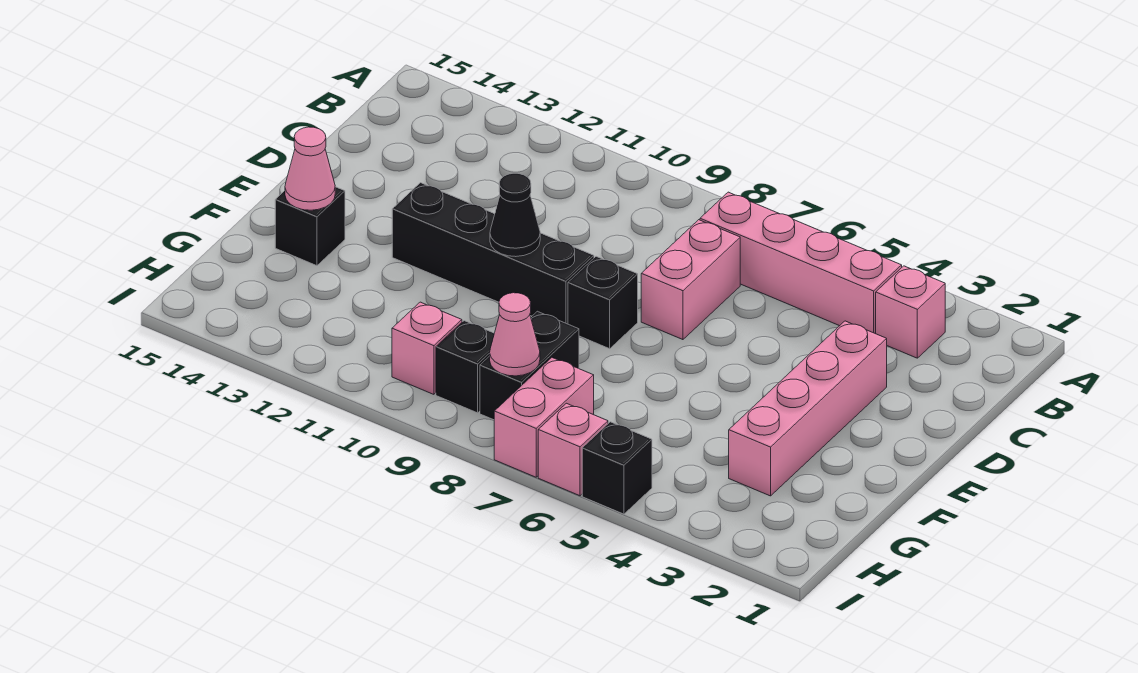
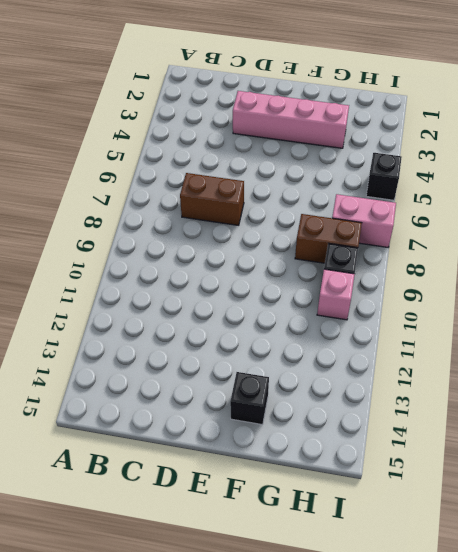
brown 1x2 brick [180,173,244,225] -> pink 1x2 brick [641,220,740,340]
brown 1x2 brick [295,214,362,263] -> black 1x2 brick [480,311,579,420]
none -> pink 1x1 brick [876,266,945,358]
none -> pink 1x4 brick [700,192,902,334]
none -> black 1x1 brick [568,256,638,349]

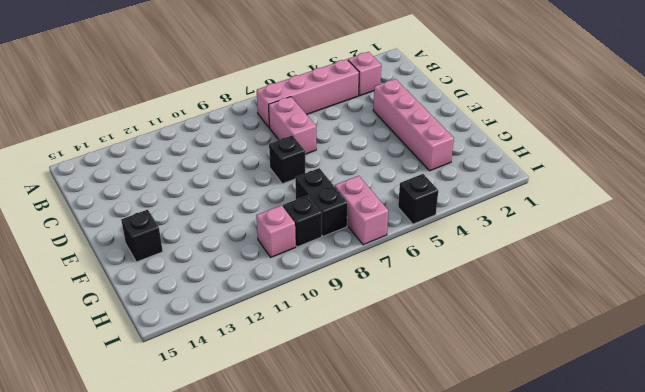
none -> black 1x4 brick [392,183,594,324]
none -> pink 1x1 brick [538,403,608,496]
none -> black 1x1 cone [490,173,540,257]

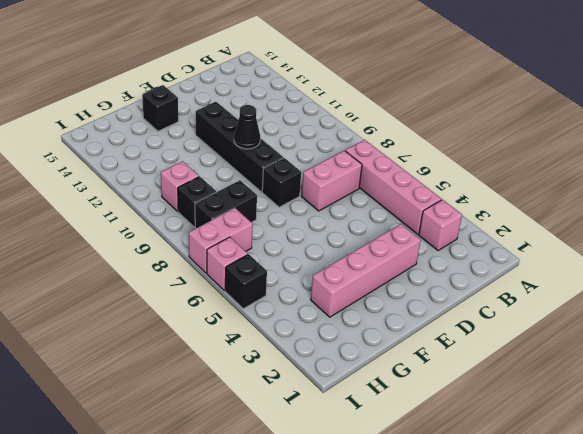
none -> pink 1x1 cone [285,127,335,210]
none -> pink 1x1 cone [490,293,540,376]

